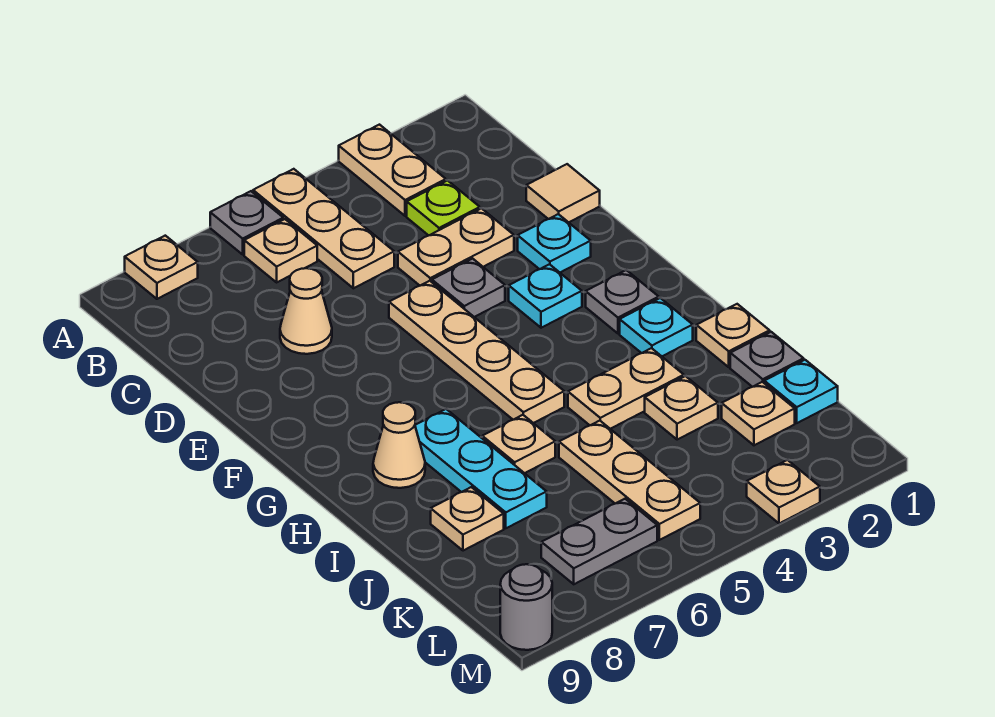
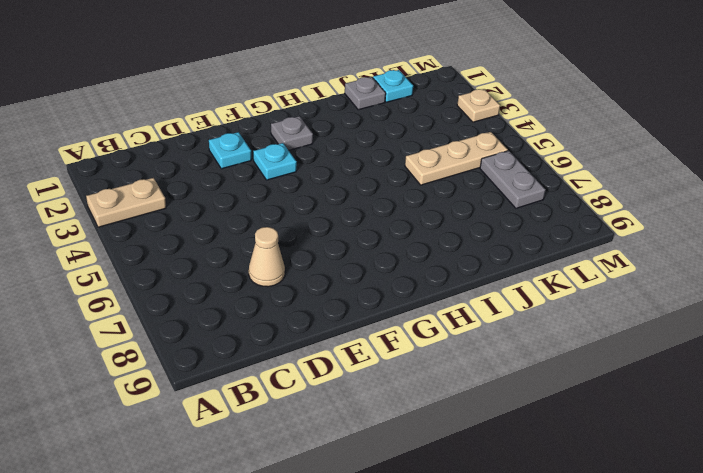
none -> tan 1x3 plate [253,169,394,288]
none -> grey 1x1 plate [210,191,283,254]
none -> tan 1x1 plate [125,236,198,299]

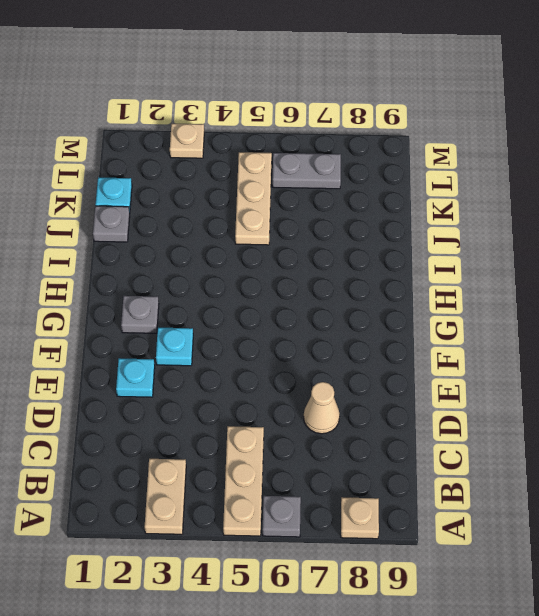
none -> tan 1x1 plate [244,219,317,282]
none -> lime 1x1 plate [407,180,480,235]
none -> tan 1x1 tile [526,164,600,222]

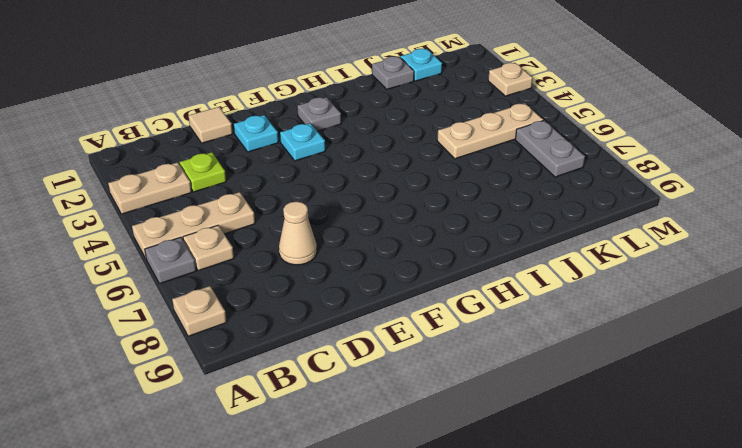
none -> tan 1x2 plate [398,208,514,286]
none -> grey 1x1 plate [432,259,505,317]
none -> tan 1x4 plate [389,281,564,423]

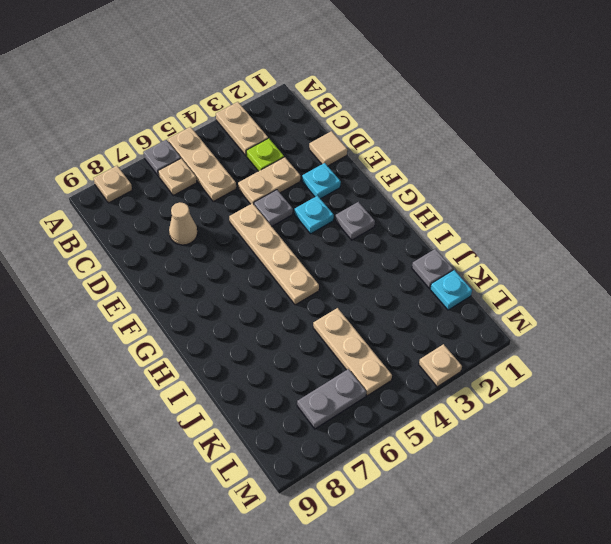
none -> cyan 1x1 plate [620,298,693,356]
none -> cyan 1x3 plate [415,409,547,528]
none -> tan 1x1 cone [373,402,425,488]

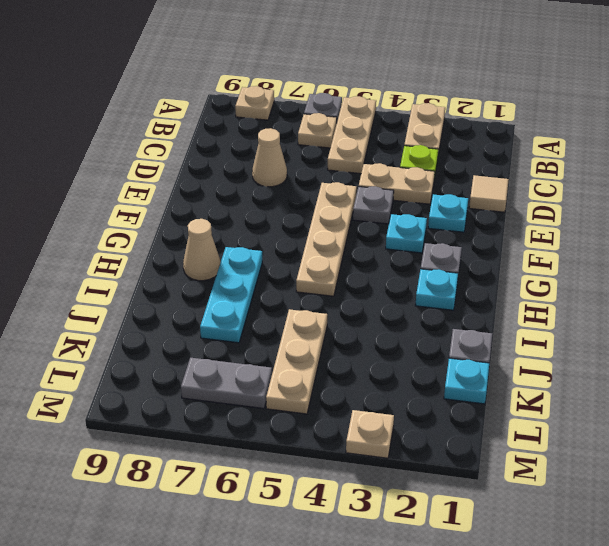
none -> tan 1x1 plate [696,304,770,367]
none -> tan 1x2 plate [568,348,684,429]
none -> tan 1x1 plate [482,415,555,473]

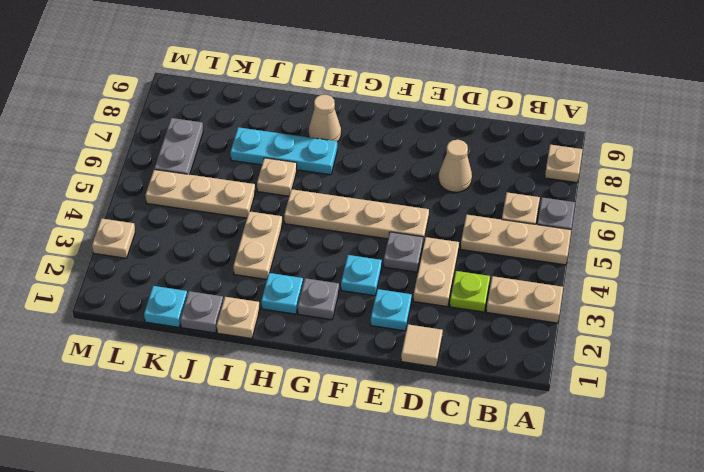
none -> tan 1x1 plate [645,376,718,440]
none -> tan 1x1 plate [431,487,504,551]
none -> tan 1x1 plate [722,382,795,445]

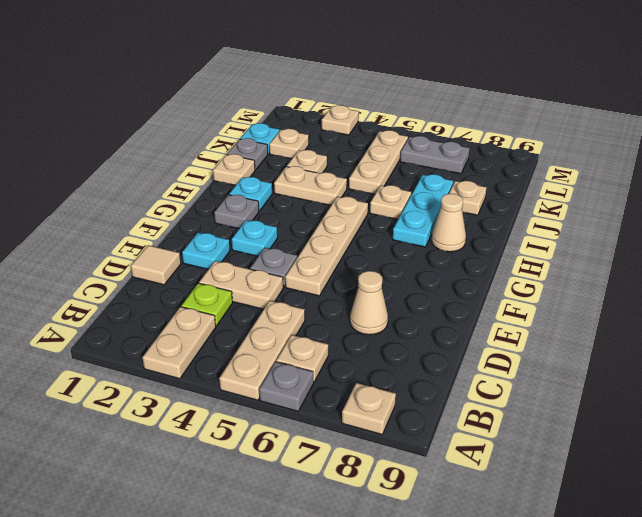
none -> grey 1x1 round brick [500,564,552,650]

